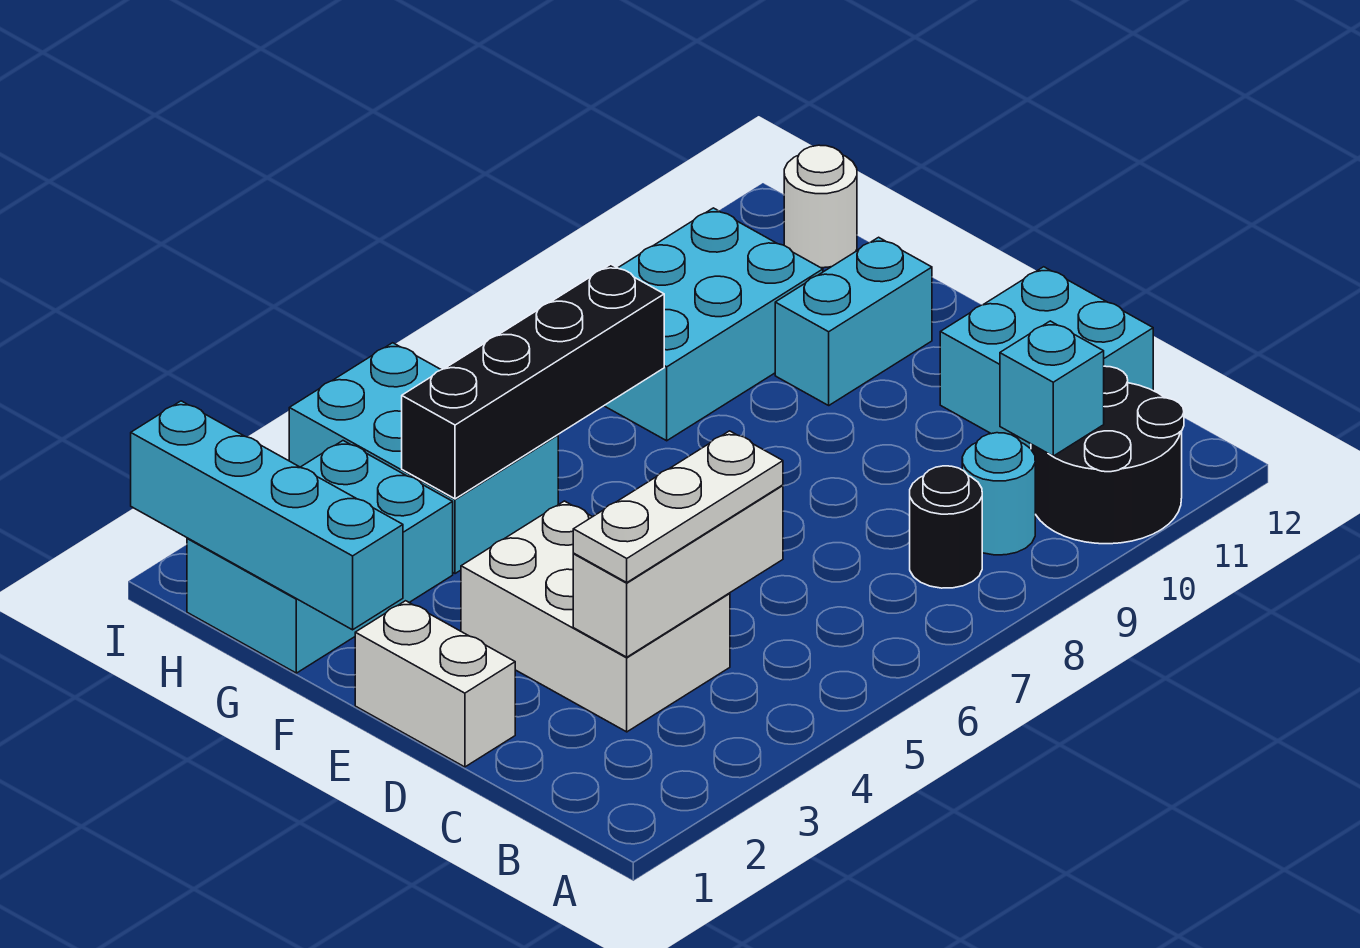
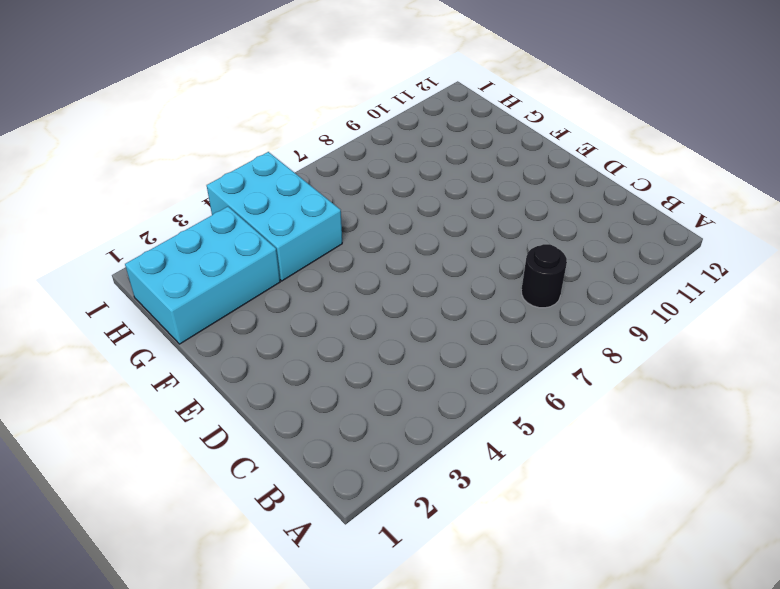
none -> black 2x2 round brick [1031,366,1184,544]
none -> cyan 1x1 round brick [962,433,1035,555]
none -> white 2x3 brick [461,501,730,732]

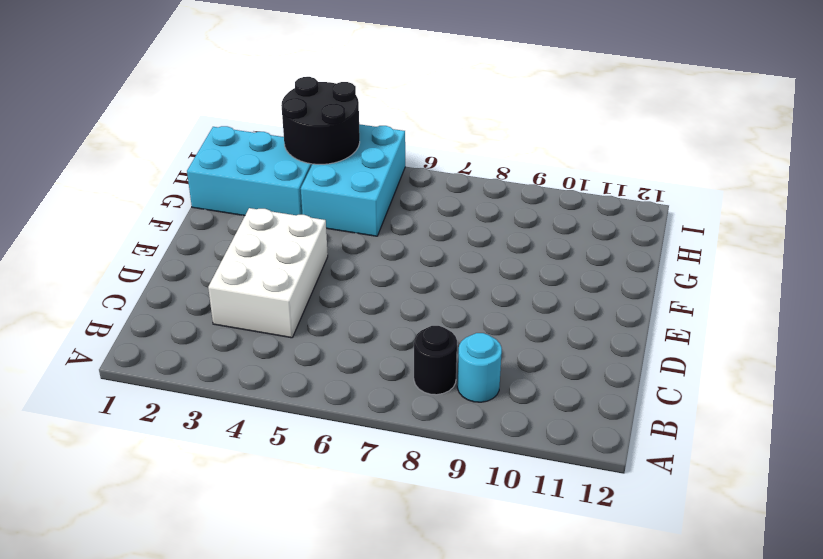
black 2x2 round brick [281,77,360,164] -> black 2x2 round brick moved to [1031,366,1184,544]
none -> cyan 2x2 brick [940,267,1153,449]
none -> white 1x2 brick [355,601,515,767]
none -> cyan 1x2 brick [775,237,932,405]

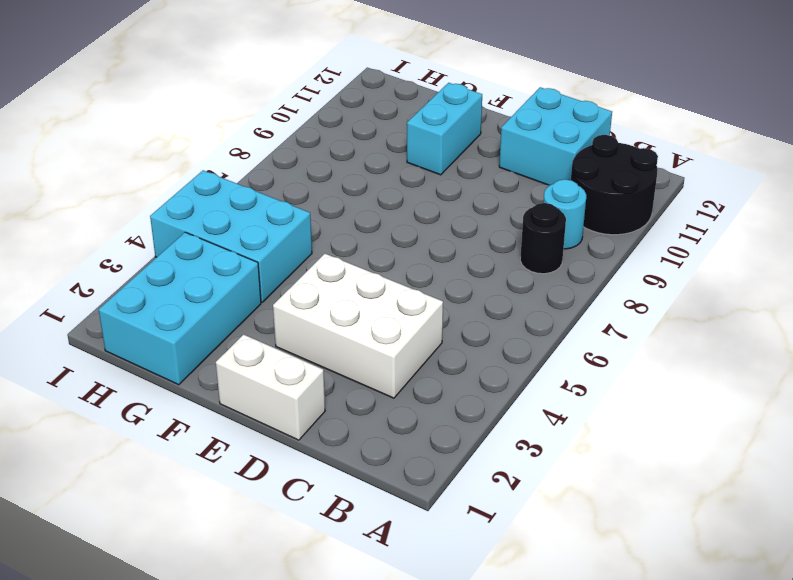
none -> cyan 2x3 brick [604,208,823,441]
none -> white 1x1 round brick [784,145,857,268]
none -> cyan 1x1 brick [1000,321,1104,456]

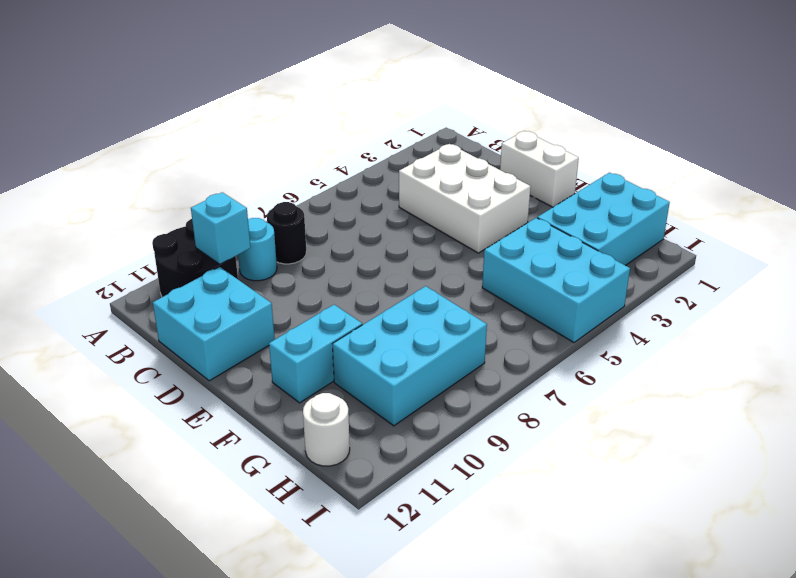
none -> white 1x3 brick [573,485,783,657]
none -> cyan 1x4 brick [131,401,403,630]
none -> black 1x4 brick [402,264,664,499]

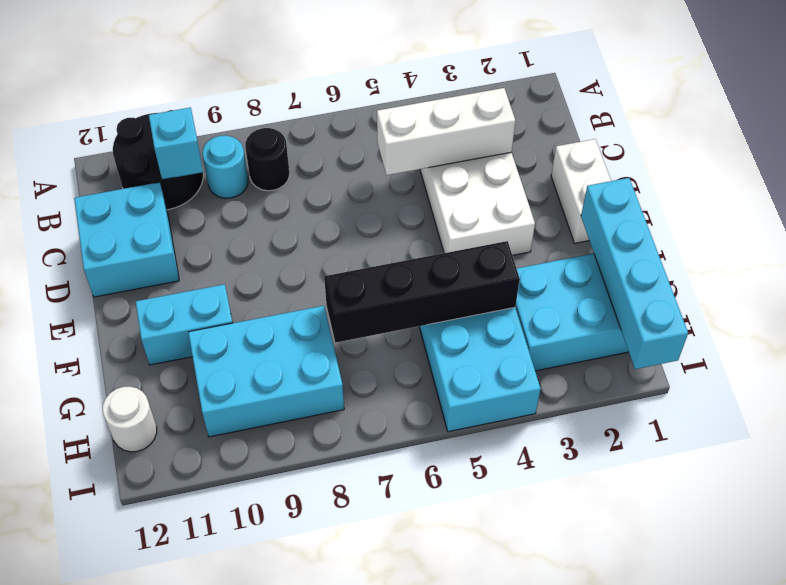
none -> white 1x3 plate [573,431,783,582]

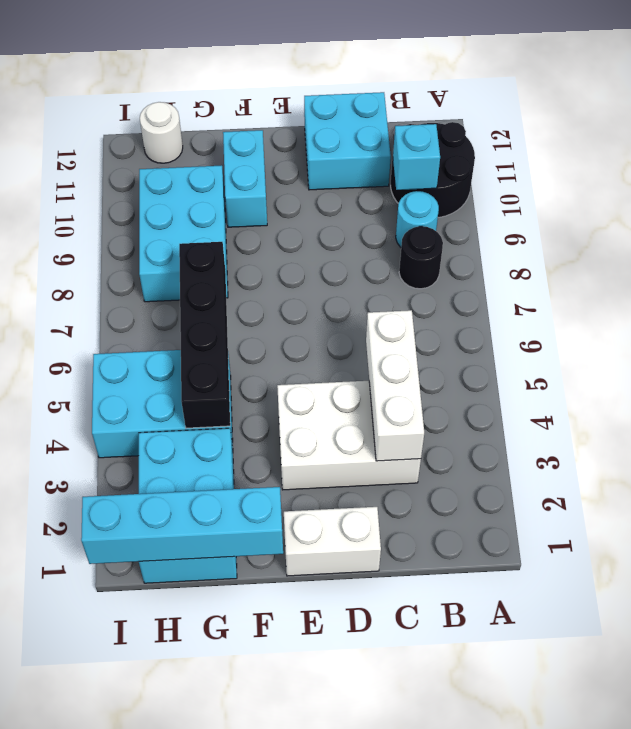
none -> white 1x3 plate [573,431,783,582]

